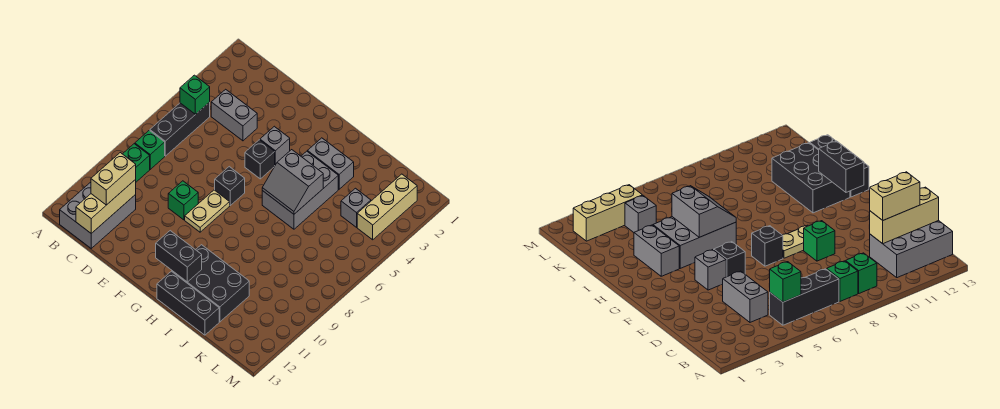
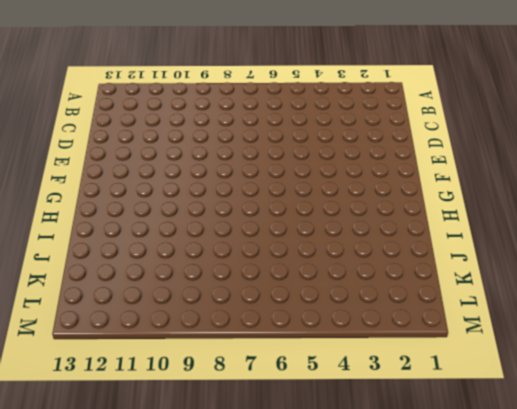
none -> black 1x3 brick [150,102,210,156]
none -> green 1x1 brick [135,130,165,169]
none -> green 1x1 brick [123,144,150,182]

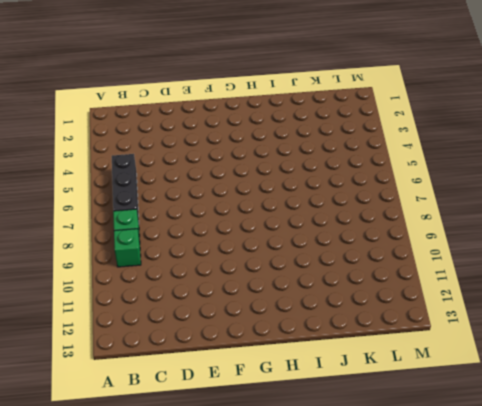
none -> grey 2x3 brick [60,182,136,248]
none -> grey 1x2 brick [211,89,257,141]
none -> green 1x1 brick [168,181,198,220]

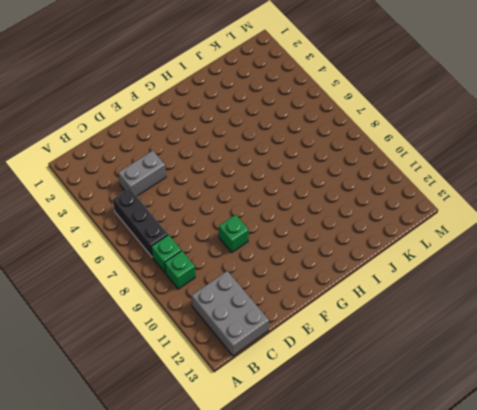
none -> grey 1x1 brick [260,126,290,165]
none -> black 1x1 brick [245,140,275,179]
none -> black 1x1 brick [215,167,245,205]

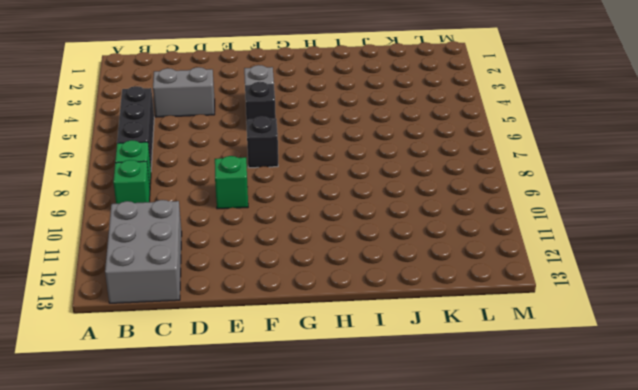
none -> tan 1x2 plate [185,190,230,232]
none -> grey 1x2 brick [307,138,354,189]
none -> grey 2x3 brick [262,151,338,229]

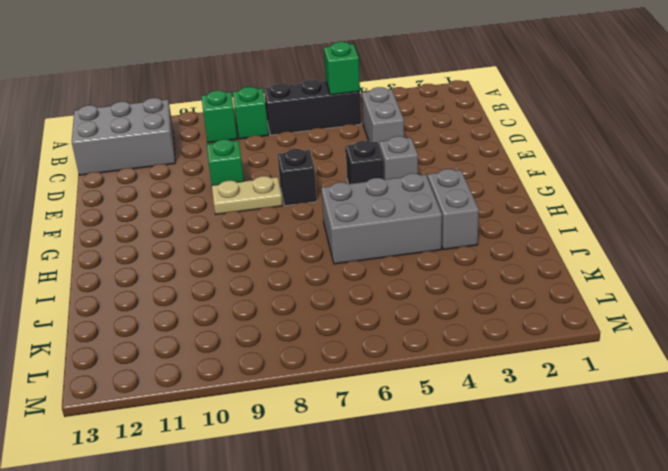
none -> black 2x3 brick [172,245,249,322]
none -> black 1x3 brick [157,271,219,335]
none -> grey 1x1 brick [341,188,371,227]

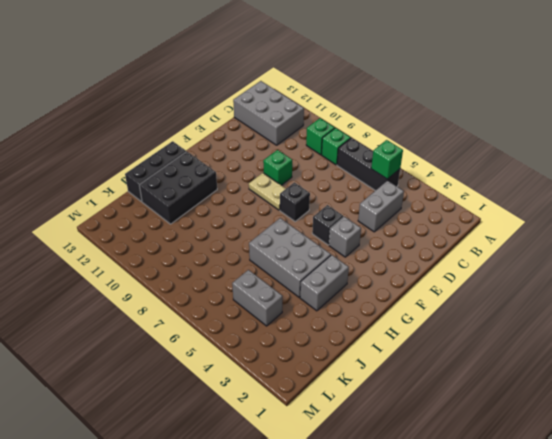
grey 1x2 brick [232,270,283,326] -> grey 1x1 brick [341,188,371,227]
none -> tan 1x3 brick [357,174,417,240]
none -> tan 1x3 brick [76,179,136,233]
none -> black 1x2 brick [156,231,202,282]

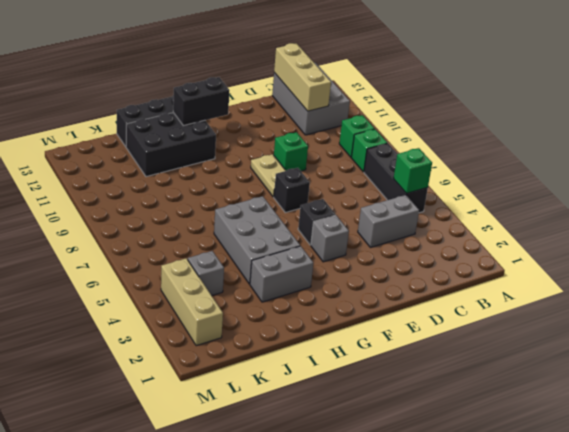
none -> grey 2x2 slope [262,150,323,214]
none -> tan 1x2 brick [91,153,136,205]

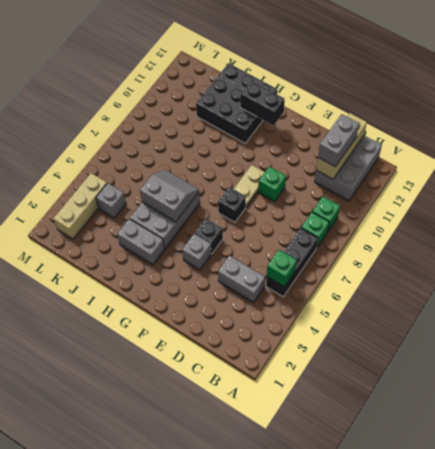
grey 1x2 brick [318,114,359,167] -> tan 1x2 brick [91,153,136,205]

